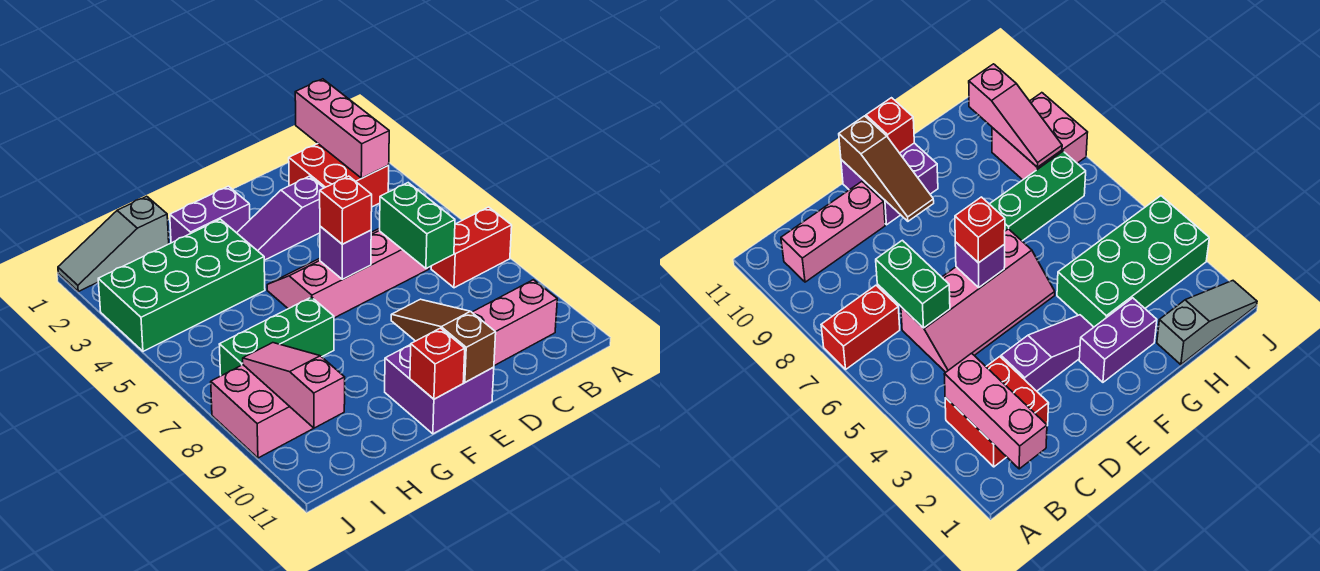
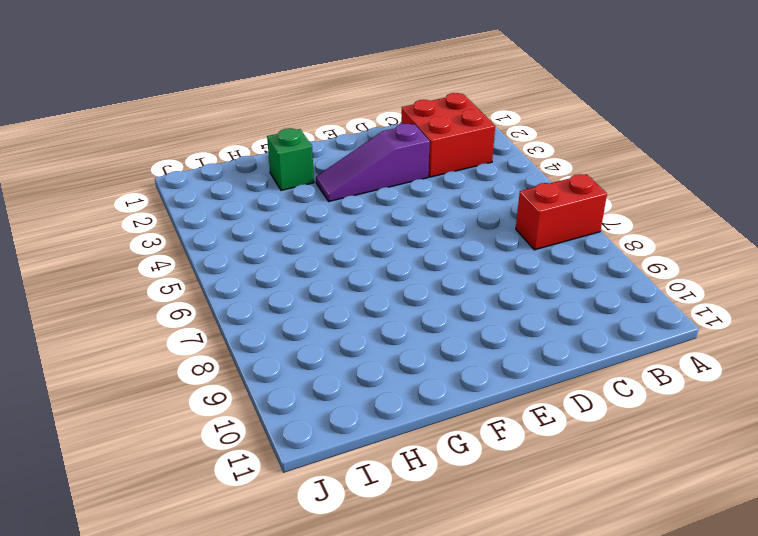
green 1x1 brick [267,128,314,190] -> purple 1x2 brick [170,186,250,243]
none -> pink 1x3 brick [472,280,557,366]
none -> pink 2x4 slope [267,228,429,318]
none -> purple 2x2 brick [385,345,494,434]

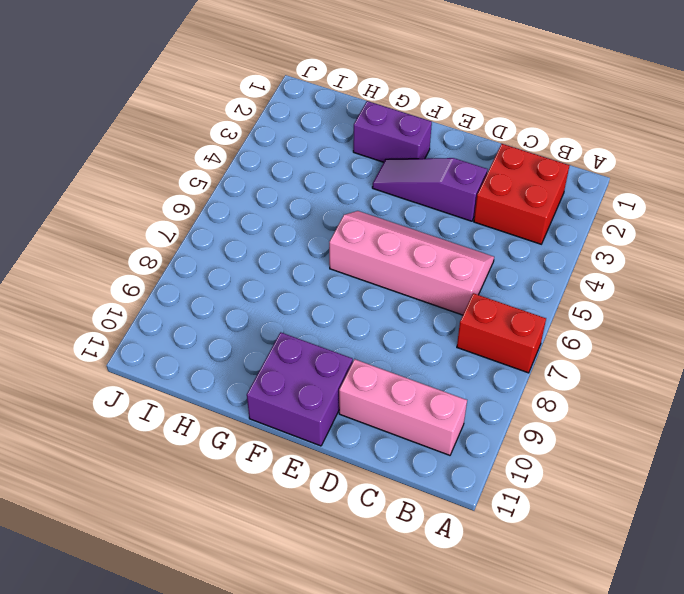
none -> green 2x4 brick [98,219,265,351]
none -> green 1x3 brick [219,297,334,376]
none -> grey 1x3 slope [58,196,169,291]

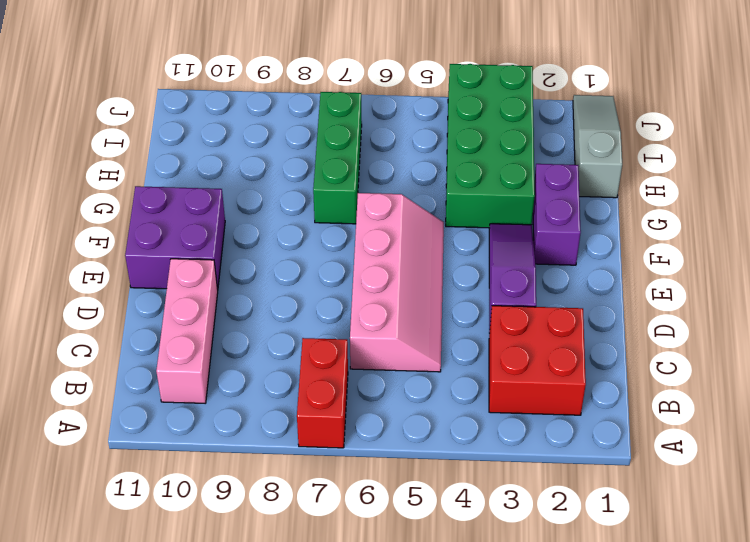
none -> pink 2x2 brick [211,365,314,458]
none -> pink 1x3 brick [295,79,389,178]
none -> green 1x2 brick [380,183,455,268]

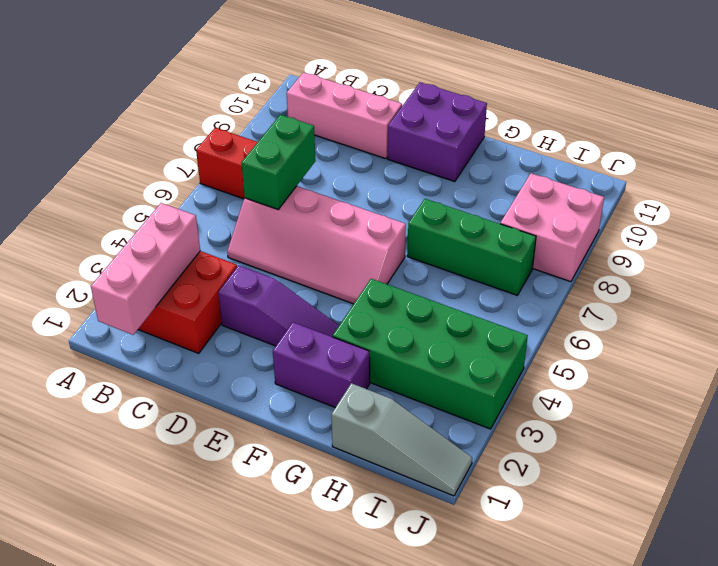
none -> purple 1x1 brick [320,226,371,279]
none -> brown 1x3 slope [391,299,496,382]
none -> red 1x1 brick [410,328,465,399]

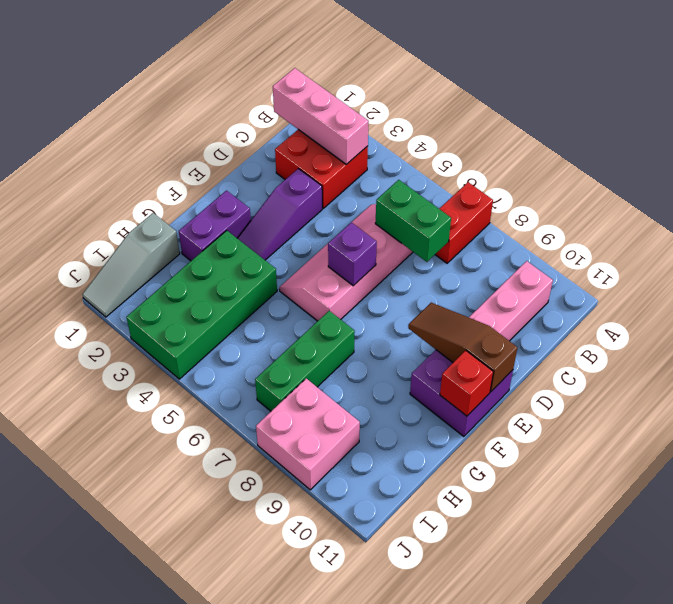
none -> pink 1x3 slope [243,343,345,428]
none -> red 1x1 brick [320,176,372,244]

